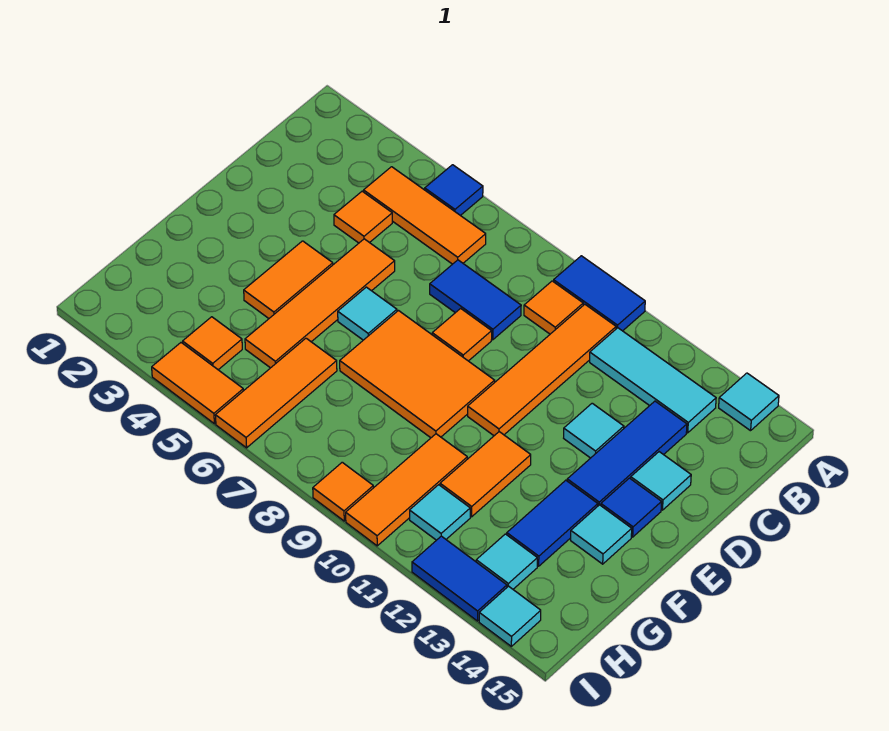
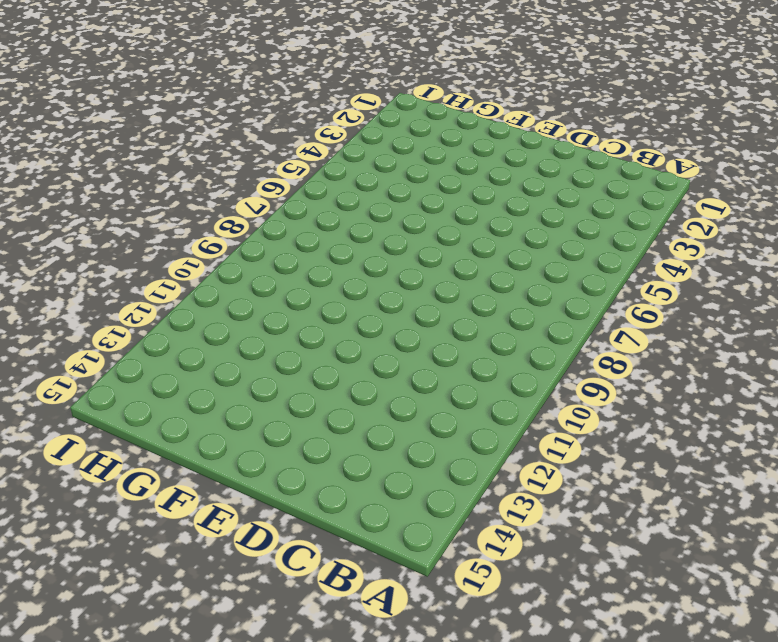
none -> blue 1x1 tile [425,165,483,216]
none -> blue 1x2 tile [553,256,645,331]
none -> cyan 1x1 tile [719,373,779,431]
none -> orange 1x3 tile [364,167,486,264]

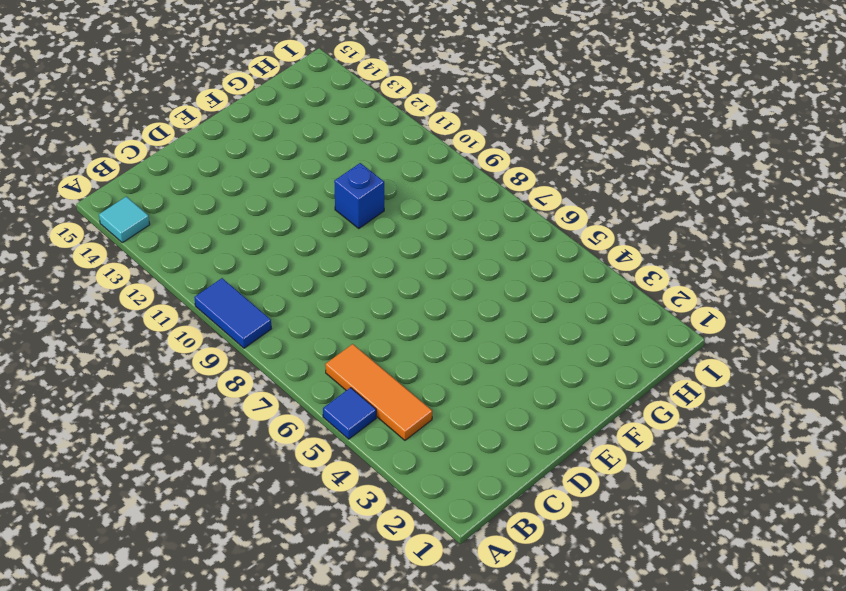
blue 1x1 brick [334,163,384,228] -> none
none -> orange 1x1 tile [524,281,583,334]
none -> orange 1x4 tile [468,304,616,436]
none -> cyan 1x3 tile [590,328,716,433]
none -> orange 1x1 tile [334,191,392,243]

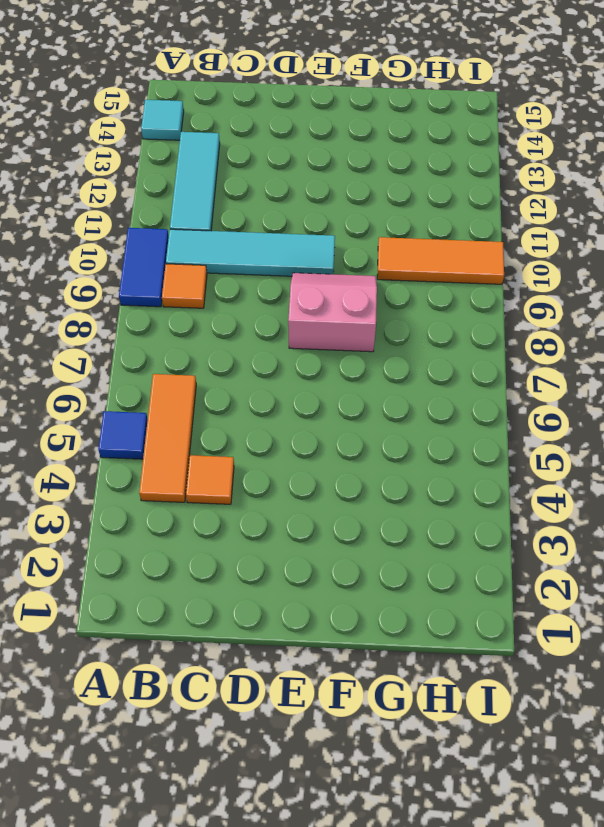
cyan 1x4 tile [166,229,335,276] -> orange 1x4 tile [468,304,616,436]
pink 2x2 slope [288,273,377,352] -> orange 2x3 tile [340,311,495,438]
none -> blue 1x2 tile [430,260,521,340]
none -> blue 1x3 tile [567,401,687,506]
none -> orange 1x4 tile [245,239,395,368]
none -> orange 1x1 tile [432,308,492,361]

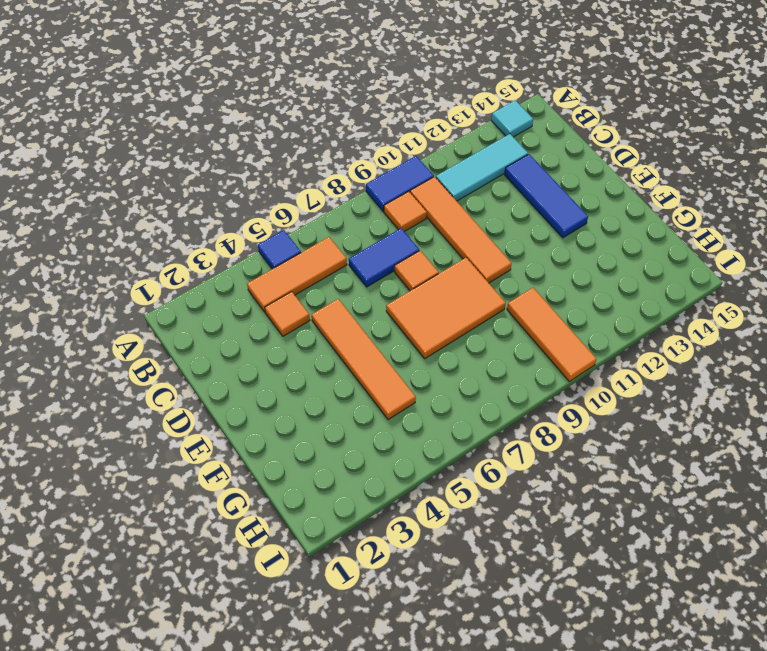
none -> cyan 1x1 tile [564,403,624,458]
none -> cyan 1x1 tile [631,452,691,510]
none -> orange 1x2 tile [244,241,333,318]
none -> cyan 1x1 tile [338,287,397,340]

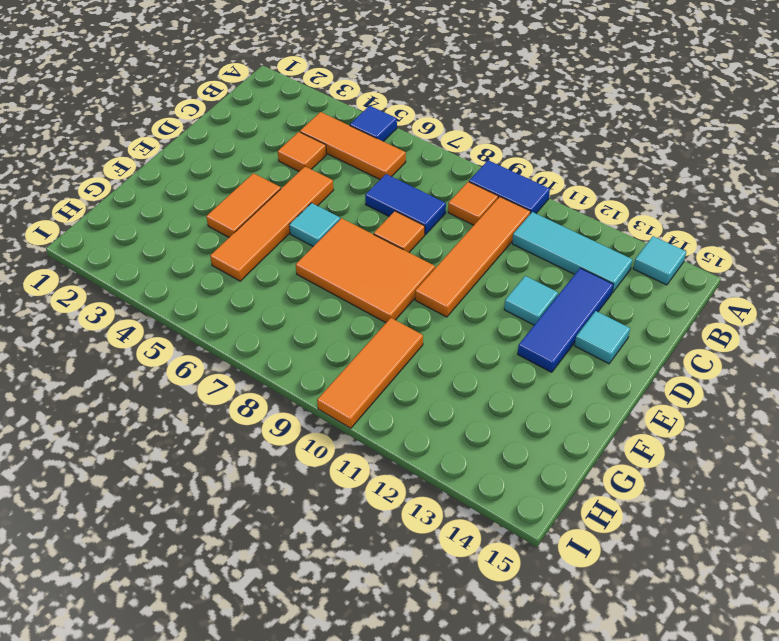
none -> blue 1x1 tile [601,478,662,537]
none -> orange 1x2 tile [440,432,531,517]
none -> blue 1x2 tile [507,480,598,566]
none -> cyan 1x1 tile [571,505,632,564]

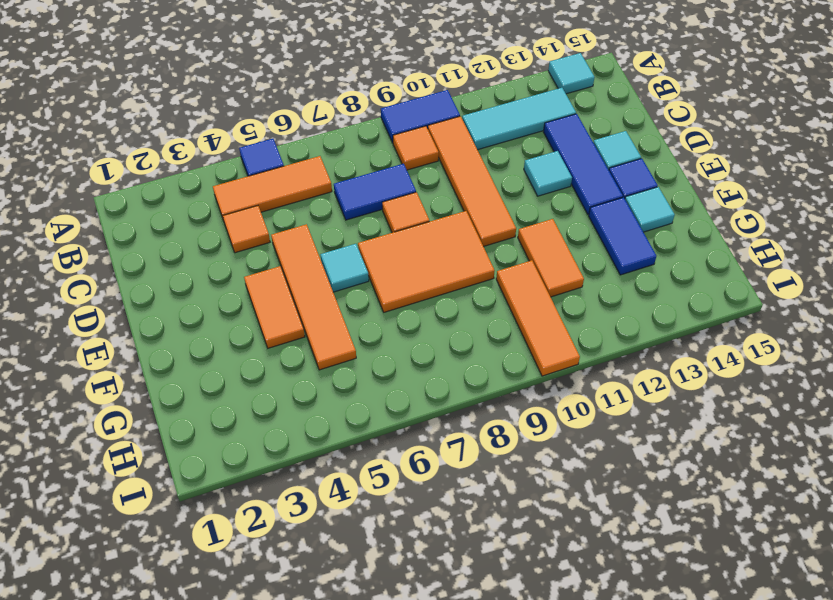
none -> orange 1x3 tile [215,338,337,448]
none -> orange 1x1 tile [183,317,242,370]
none -> cyan 1x1 tile [410,485,470,540]
none -> cyan 1x1 tile [476,534,537,589]

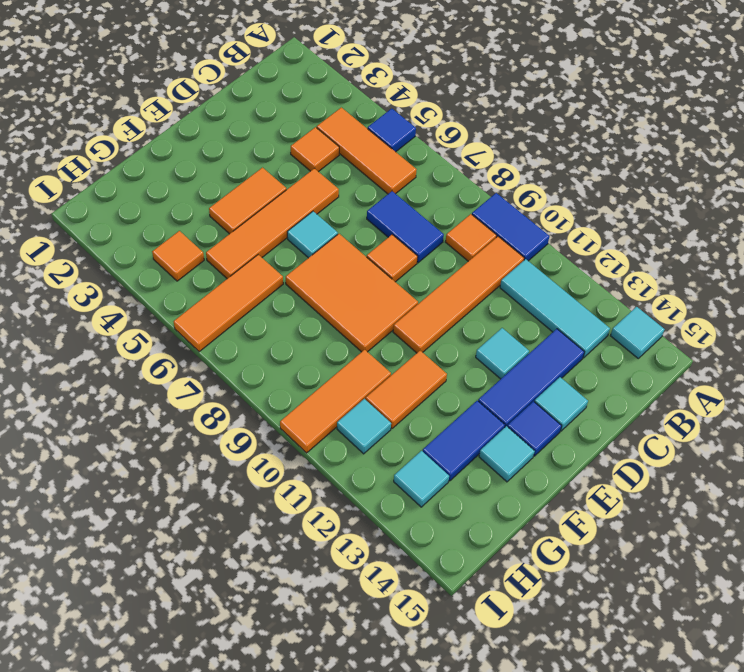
none -> orange 1x2 tile [152,343,243,424]
none -> orange 1x1 tile [313,462,373,521]
none -> blue 1x2 tile [412,536,507,621]
none -> cyan 1x1 tile [479,586,541,646]

